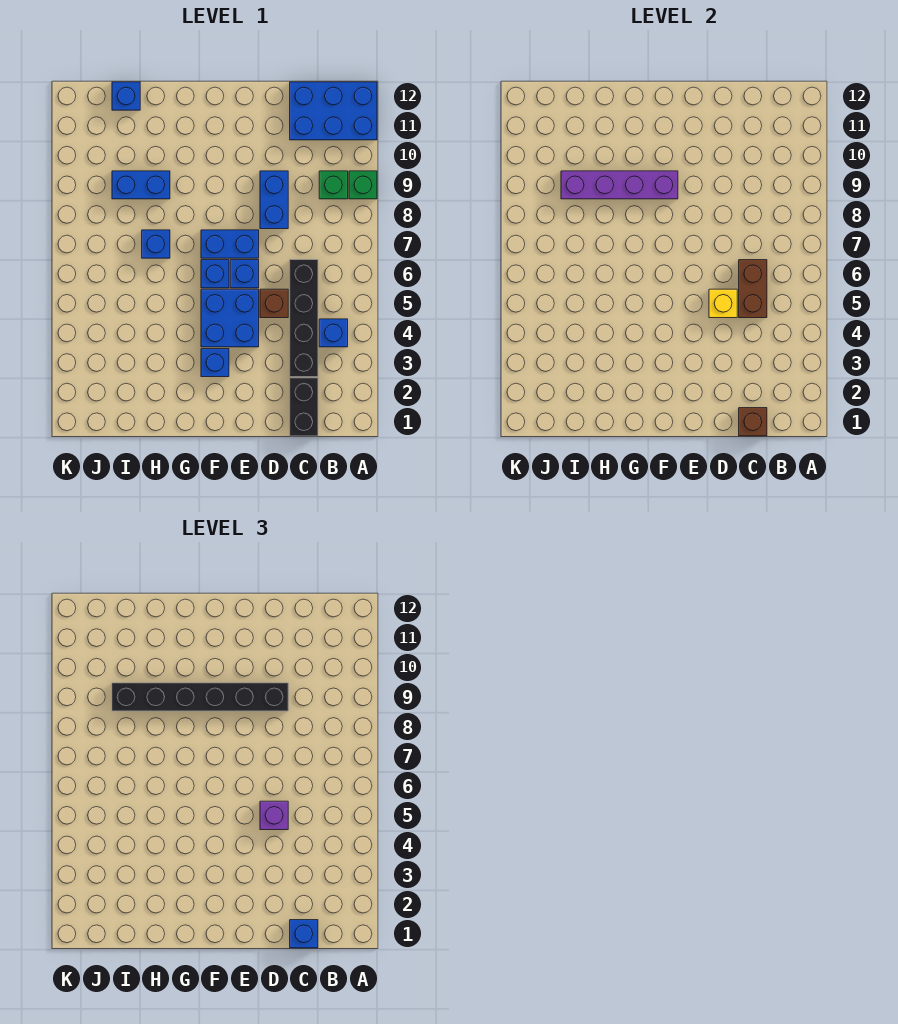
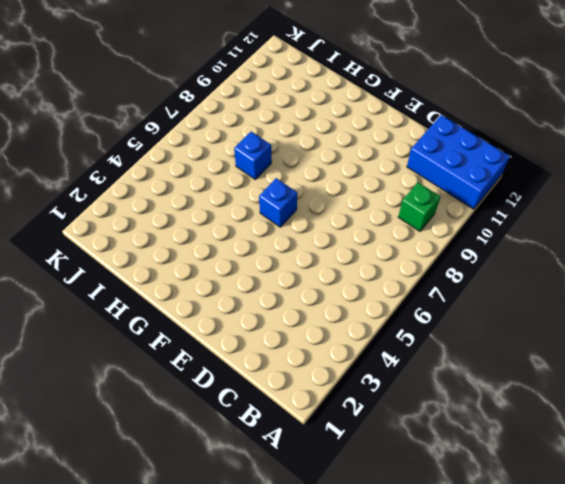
none -> green 1x1 brick [349,171,377,199]
none -> blue 1x1 brick [319,319,348,347]
none -> black 1x2 brick [290,378,318,436]

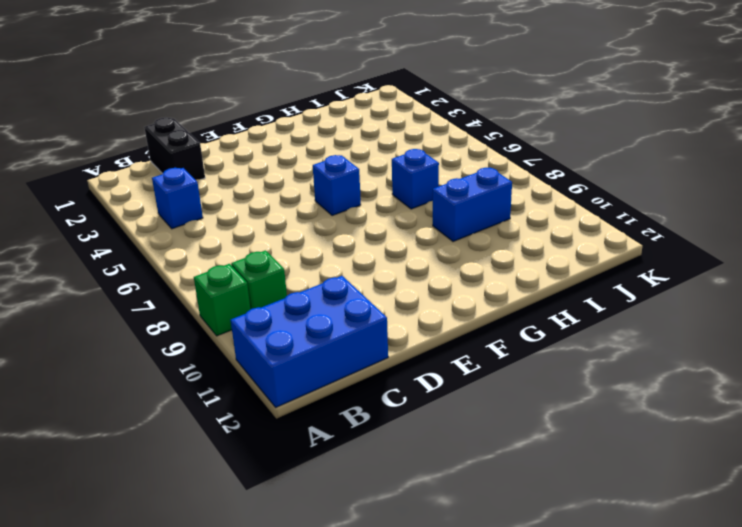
none -> black 1x4 brick [290,260,318,377]
none -> brown 1x1 brick [260,289,288,318]
none -> blue 1x2 brick [260,171,288,229]

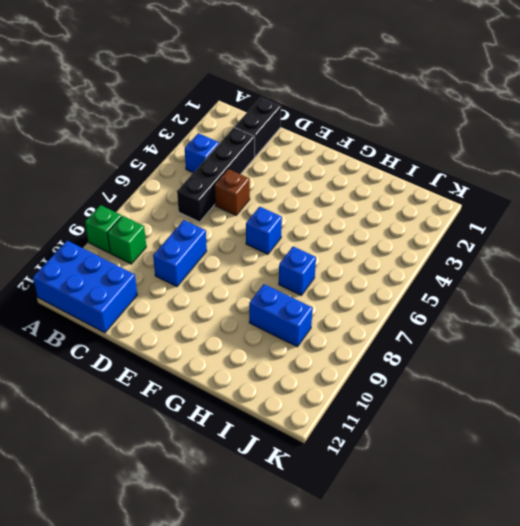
none -> blue 2x2 brick [201,289,259,347]
none -> blue 1x1 brick [230,260,259,288]
none -> blue 1x2 brick [201,230,259,258]

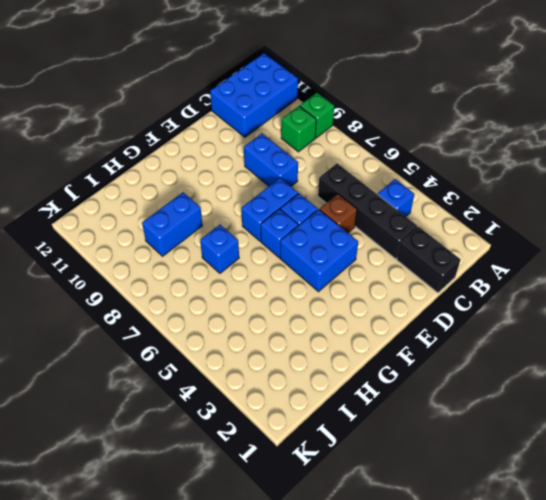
none -> blue 1x1 brick [201,349,229,377]
none -> blue 1x1 brick [112,82,140,110]
none -> brown 1x1 brick [739,408,767,436]

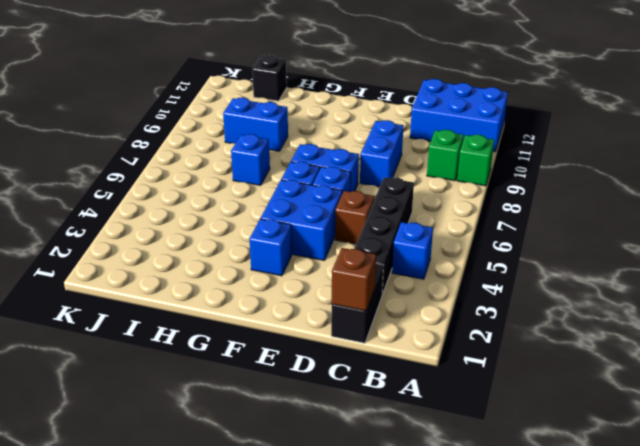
black 1x1 brick [252,55,287,101] -> blue 1x1 brick [112,82,140,110]
none -> brown 1x2 brick [739,260,767,318]
none -> yellow 1x1 brick [709,289,737,318]
none -> purple 1x4 brick [561,171,678,199]

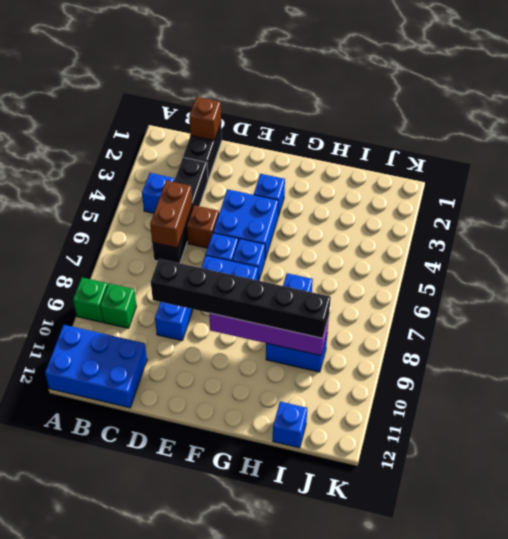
none -> yellow 1x1 brick [709,289,737,318]
none -> blue 1x1 brick [290,920,318,948]
none -> purple 1x1 brick [260,801,288,830]

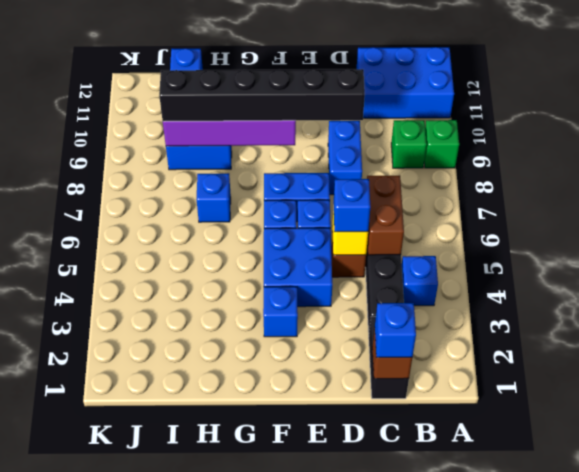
blue 1x1 brick [334,179,370,232] -> purple 1x1 brick [260,801,288,830]

